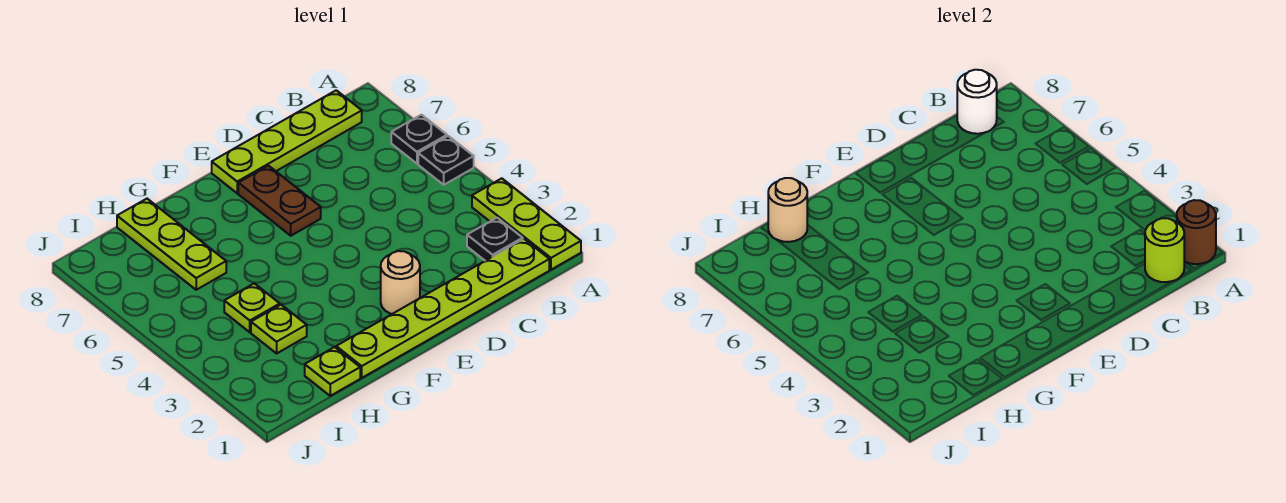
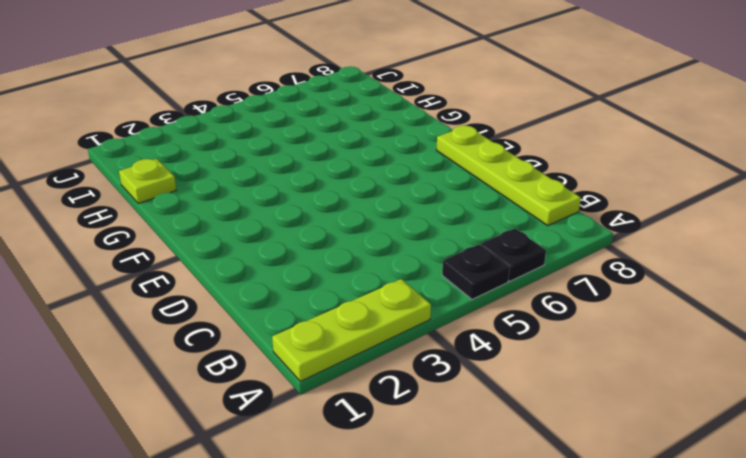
none -> lime 1x6 plate [336,239,549,378]
none -> black 1x1 plate [467,218,523,261]
none -> tan 1x1 round brick [381,251,420,314]

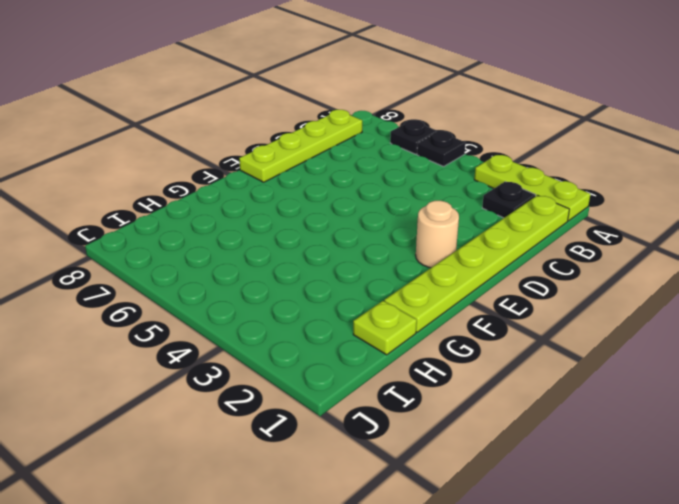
none -> brown 1x2 plate [238,166,321,236]
none -> lime 1x1 plate [251,305,307,353]
none -> lime 1x1 plate [224,283,280,332]

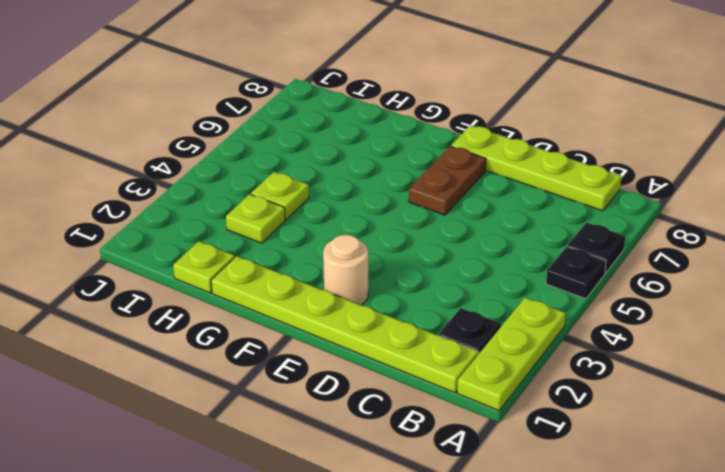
none -> lime 1x3 plate [117,199,226,290]
none -> brown 1x1 round brick [1177,200,1216,264]
none -> lime 1x1 round brick [1145,218,1184,282]

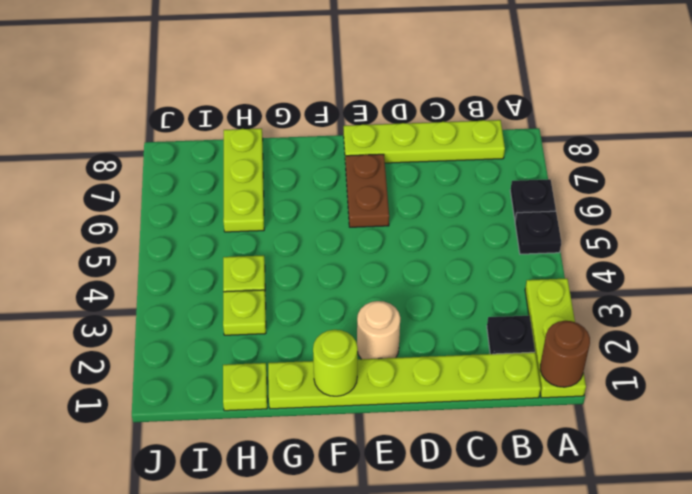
lime 1x1 round brick [313,330,358,396] -> lime 1x1 round brick moved to [1145,218,1184,282]
none -> white 1x1 round brick [957,70,997,134]
none -> tan 1x1 round brick [768,178,807,242]

